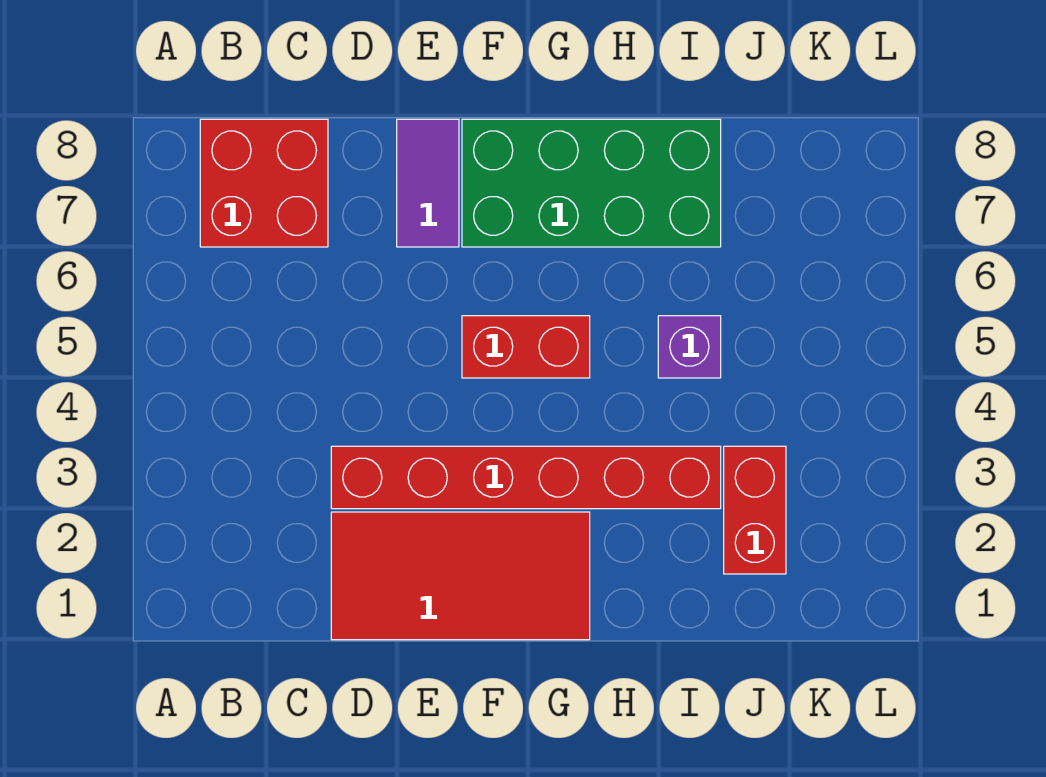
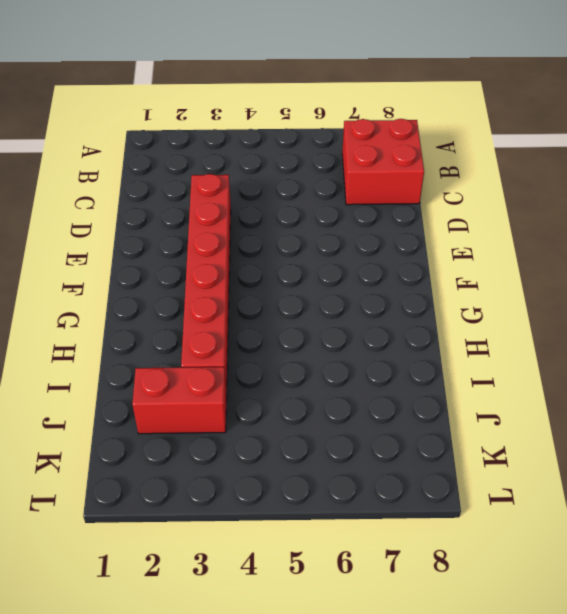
none -> red 2x4 tile [331,512,590,640]
none -> purple 1x2 tile [397,119,459,247]

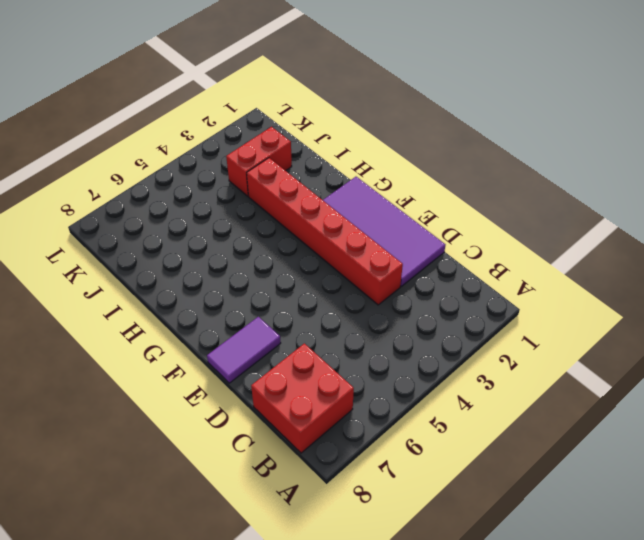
purple 2x4 tile [323,177,446,286] -> red 2x4 tile [331,512,590,640]
none -> red 1x2 brick [462,316,590,378]
none -> green 2x4 brick [462,119,721,247]

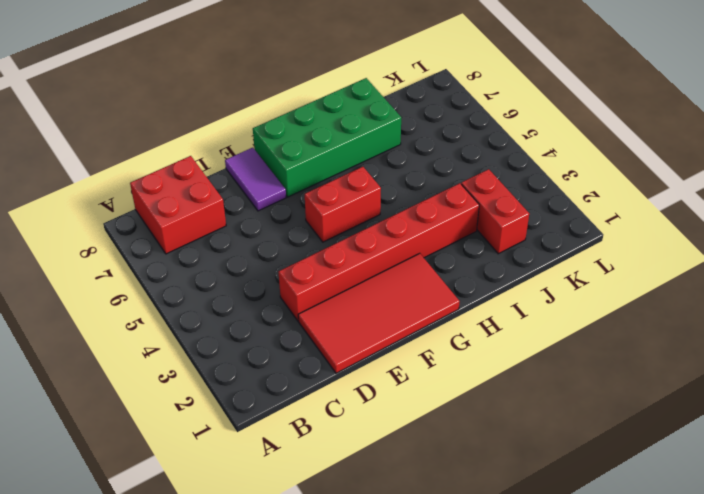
none -> purple 1x1 brick [658,316,721,378]

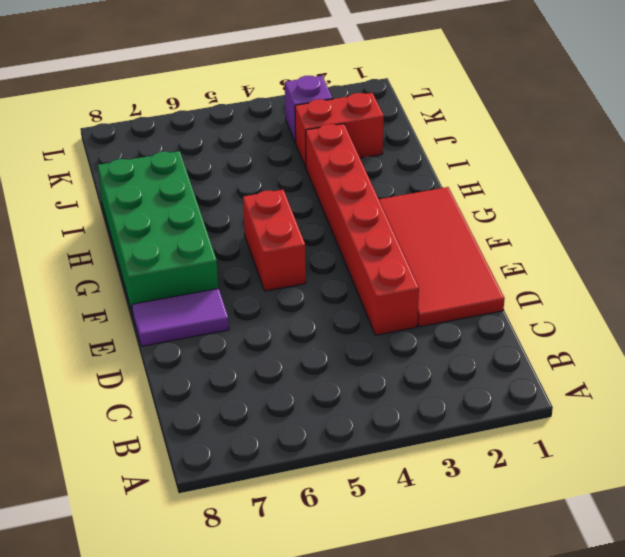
purple 1x1 brick [285,76,333,143] -> purple 1x1 brick moved to [658,316,721,378]
none -> red 2x2 brick [200,119,328,247]

